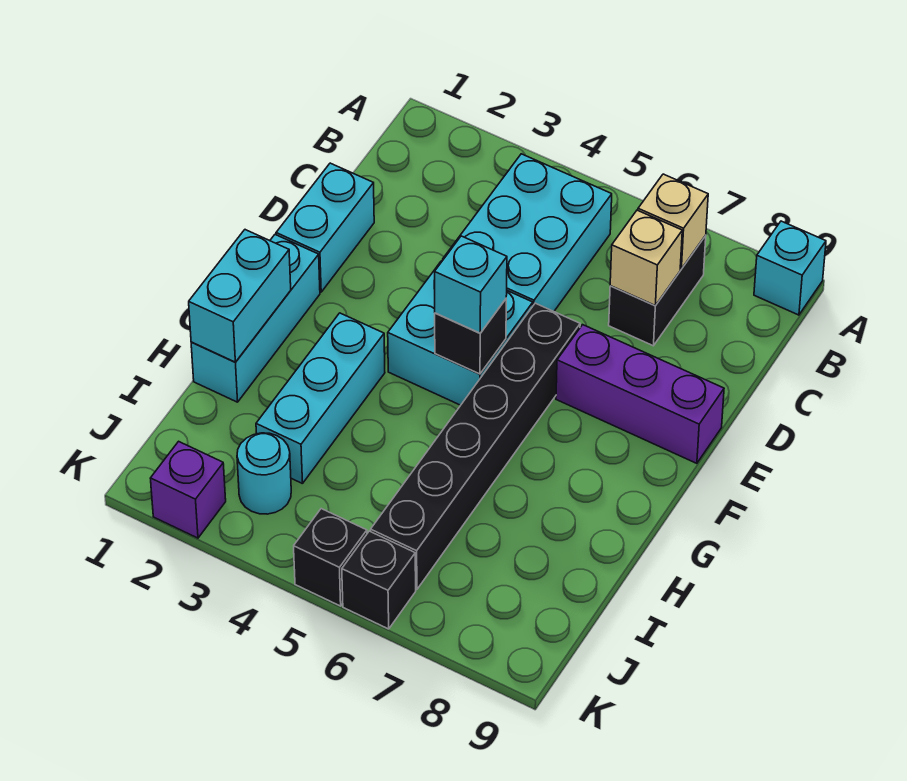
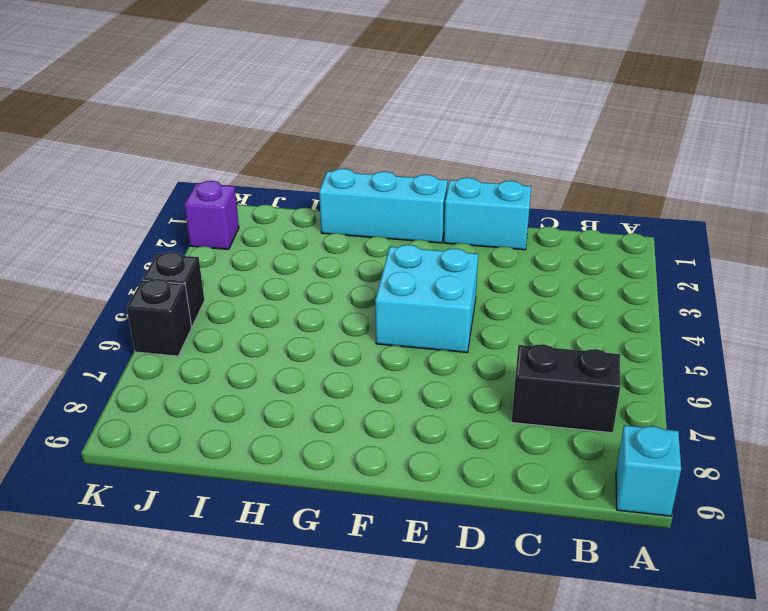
none -> cyan 2x3 brick [443,154,612,311]
none -> black 1x6 brick [371,303,580,589]
none -> purple 1x3 brick [556,325,724,463]

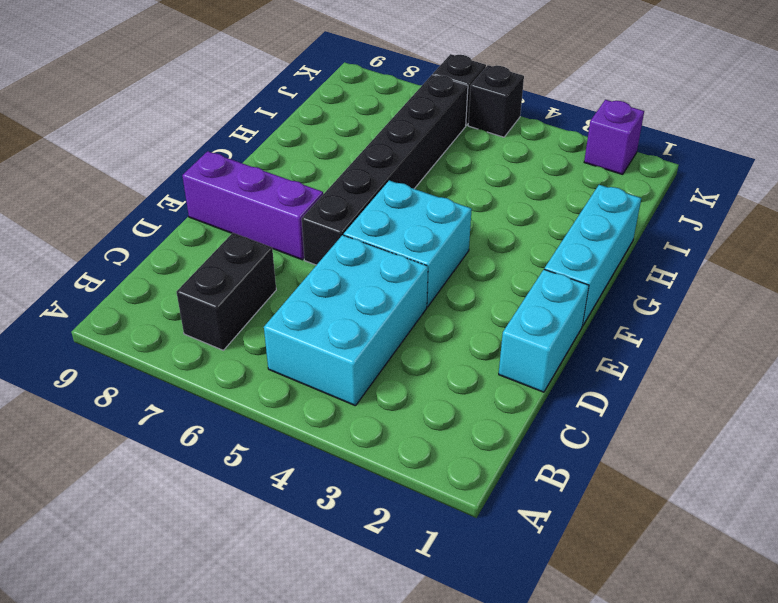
none -> cyan 1x1 brick [754,221,826,315]
none -> cyan 1x3 brick [256,313,385,484]
none -> cyan 1x1 round brick [237,433,291,514]

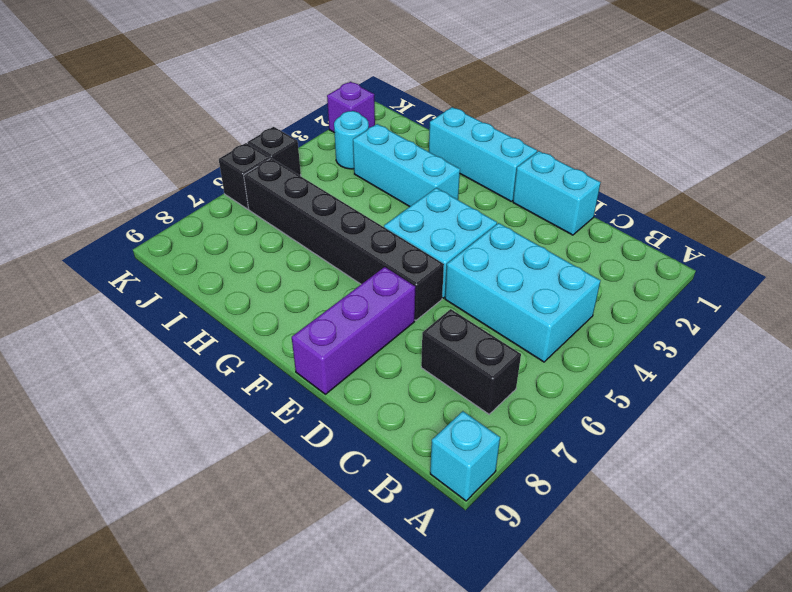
none -> tan 1x1 brick [638,174,708,269]
none -> tan 1x1 brick [610,210,682,306]
none -> black 1x1 brick [435,299,506,374]

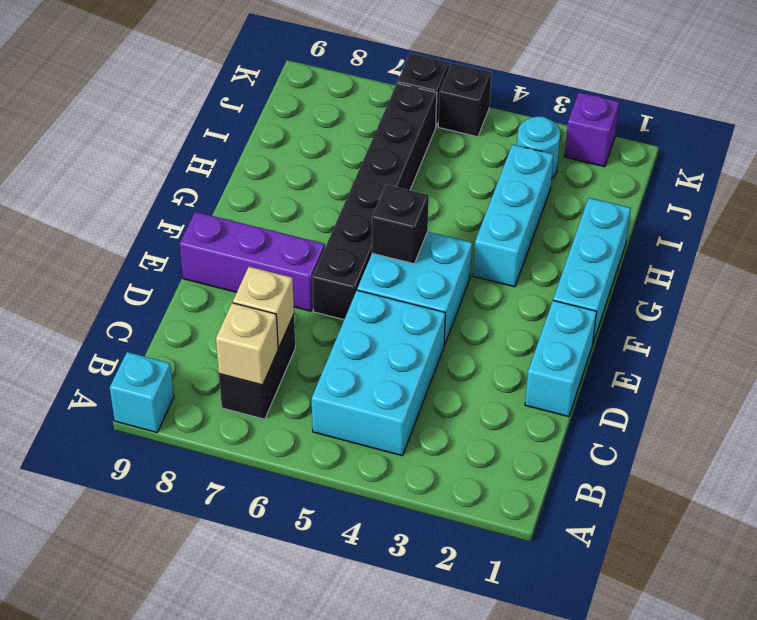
none -> cyan 1x2 brick [189,230,291,362]
none -> cyan 1x1 brick [435,236,507,333]

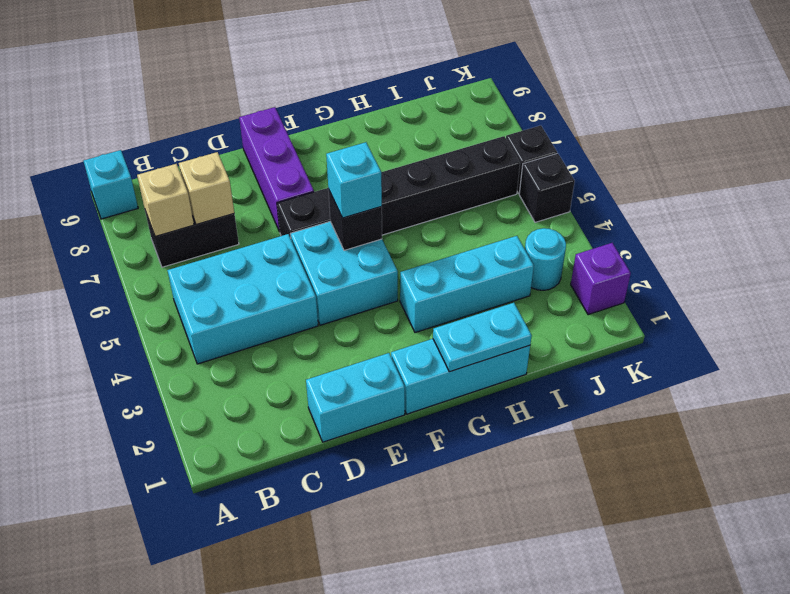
cyan 1x2 plate [433,303,532,372] -> cyan 1x2 brick [189,230,291,362]

